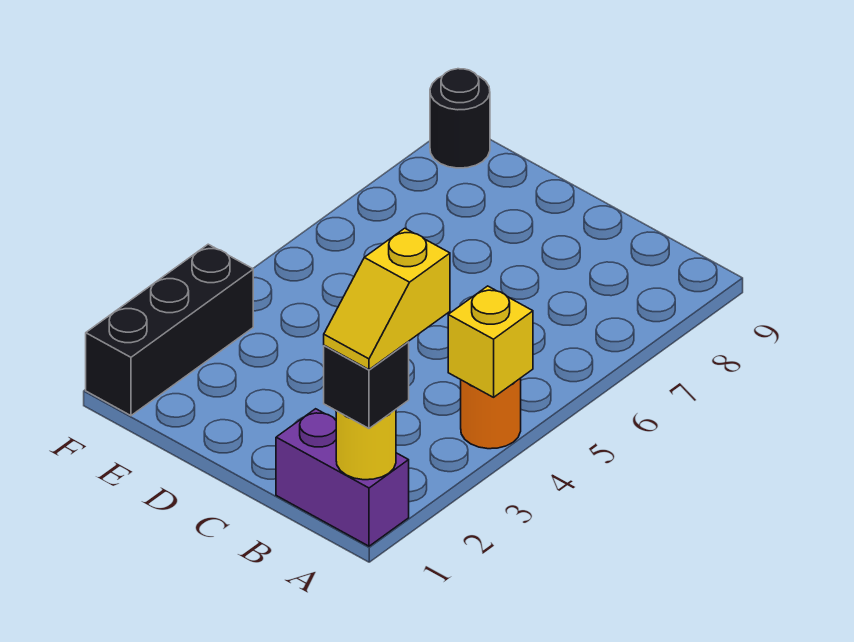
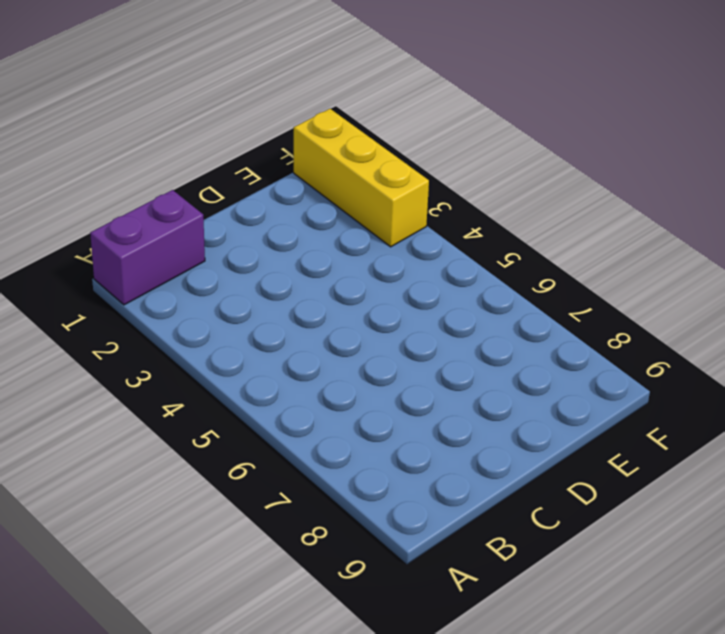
yellow 1x3 brick [294,109,429,247] -> black 1x3 brick [86,244,253,416]
none -> orange 1x1 round brick [461,378,521,449]
none -> black 1x1 round brick [430,69,490,168]

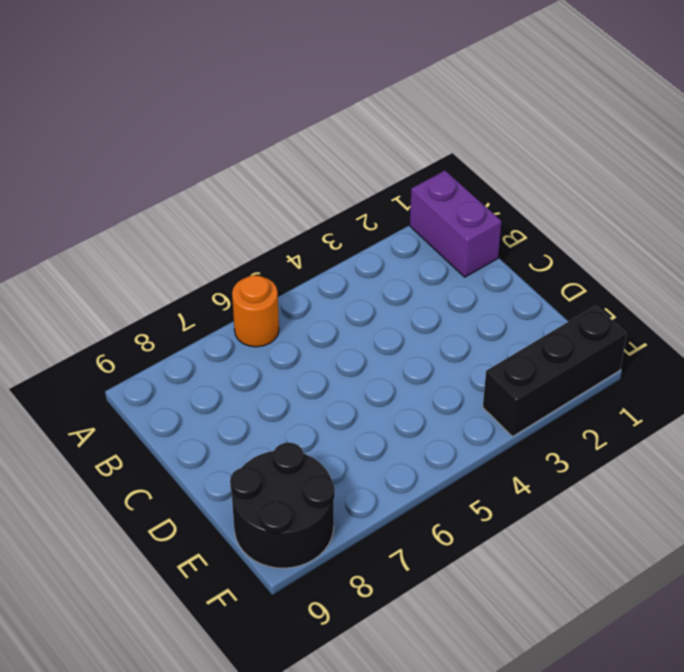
orange 1x1 round brick [232,275,279,347] -> orange 1x1 round brick moved to [461,378,521,449]
black 2x2 round brick [230,442,335,568] -> black 1x1 round brick [430,69,490,168]
none -> yellow 1x1 round brick [336,410,396,480]
none -> yellow 1x1 brick [448,286,533,397]

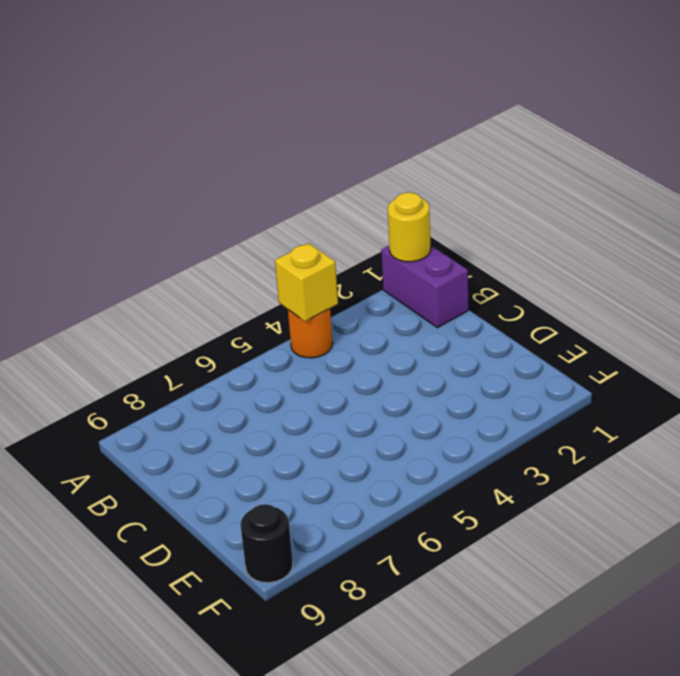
none -> black 1x3 brick [86,244,253,416]
none -> black 1x1 brick [324,342,409,428]

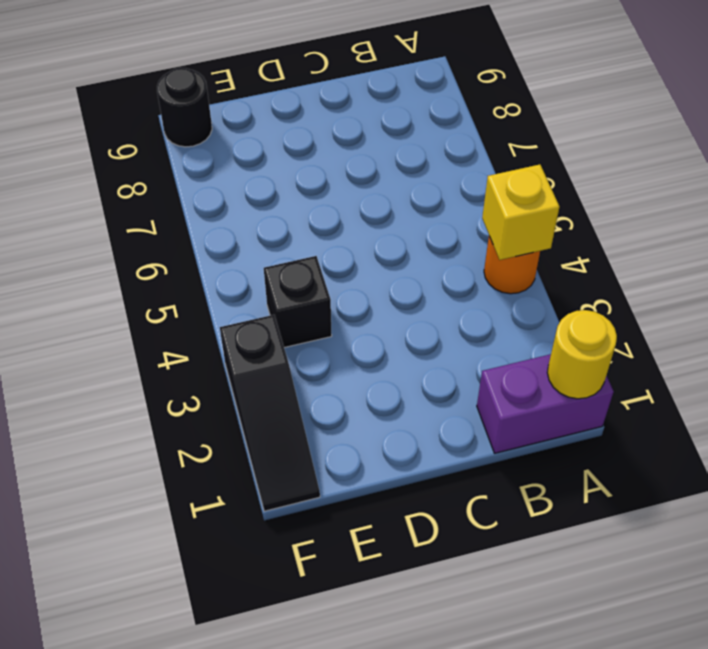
black 1x1 brick [264,256,332,348] -> black 1x1 brick moved to [324,342,409,428]
black 1x3 slope [220,315,320,511] -> black 1x3 brick [86,244,253,416]
none -> yellow 1x2 slope [324,228,450,370]

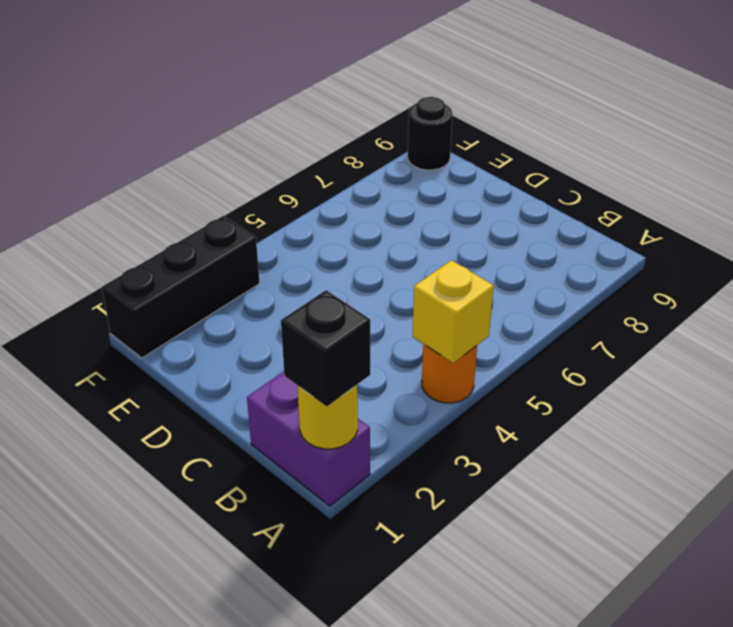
none -> yellow 1x2 slope [324,228,450,370]

